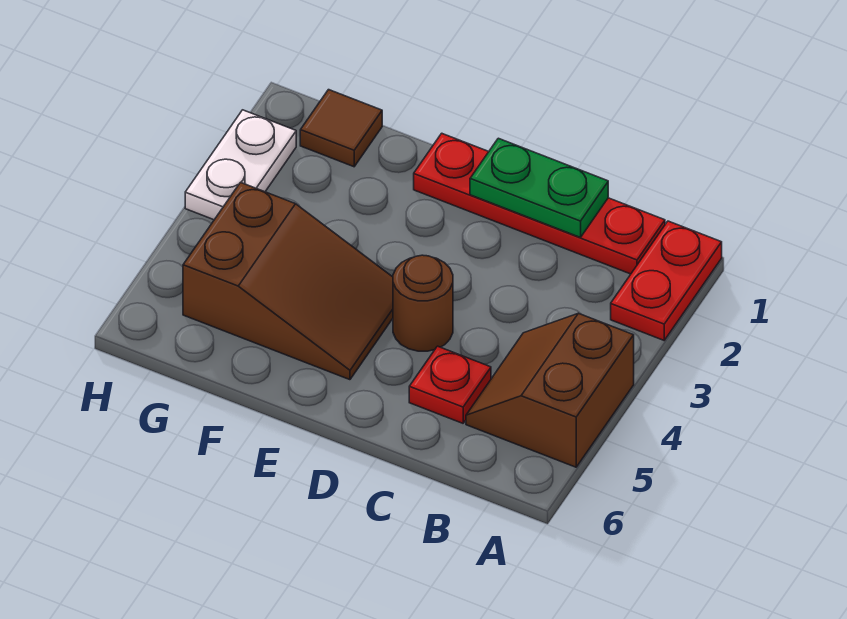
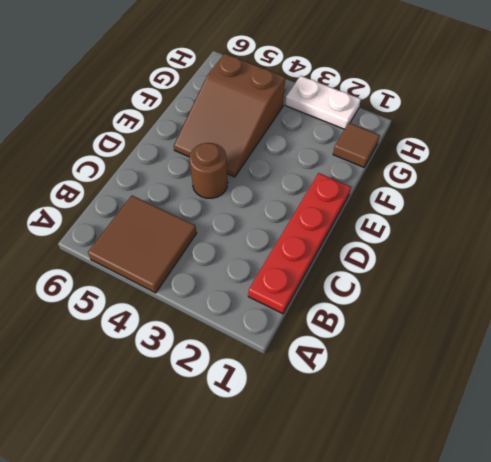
brown 2x2 tile [88,196,196,293] -> brown 2x2 slope [466,313,634,467]
none -> red 1x2 plate [611,221,722,340]
none -> red 1x1 plate [409,346,491,423]

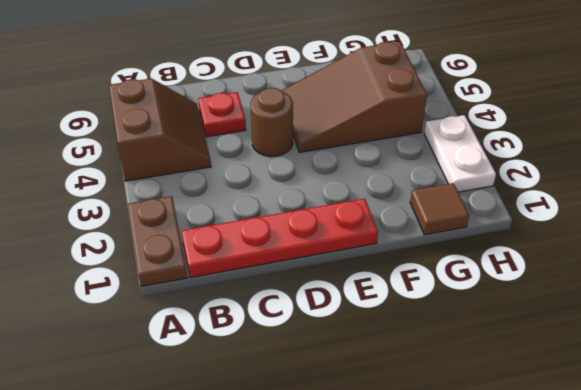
brown 1x2 plate [128,196,188,287] -> red 1x2 plate [611,221,722,340]
none -> green 1x2 plate [470,138,608,238]

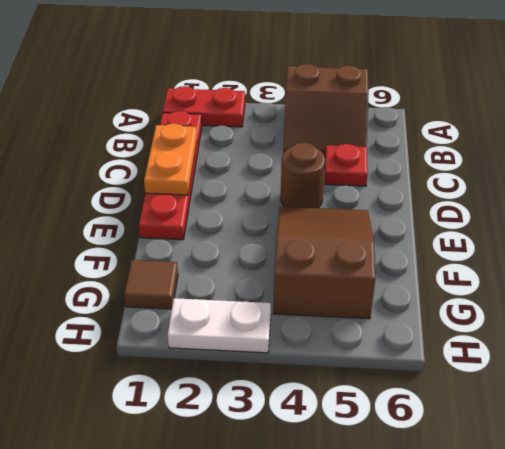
orange 1x2 plate [144,123,197,195] -> green 1x2 plate [470,138,608,238]

